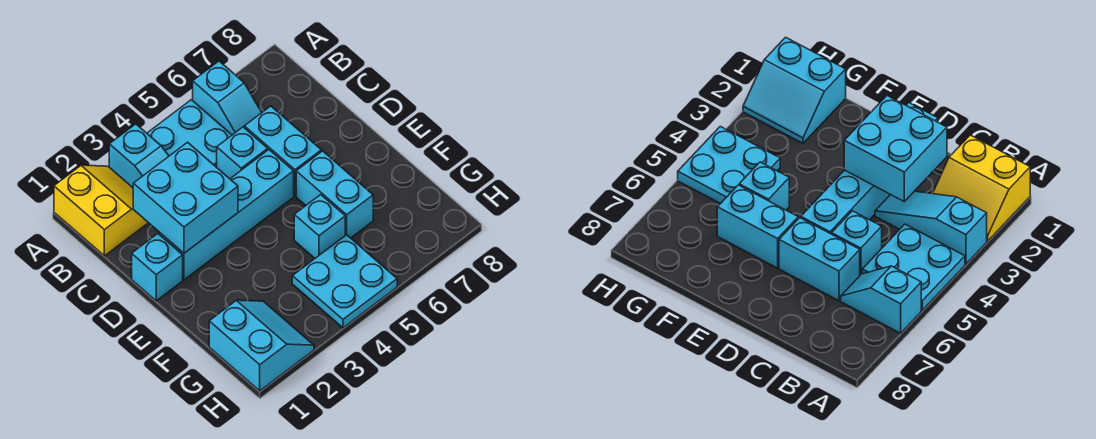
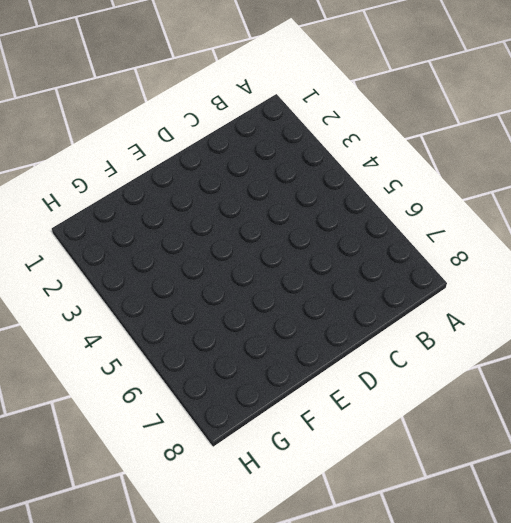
none -> yellow 2x2 slope [54,165,148,256]
none -> cyan 1x3 slope [109,124,169,188]
none -> cyan 2x2 plate [147,100,232,167]

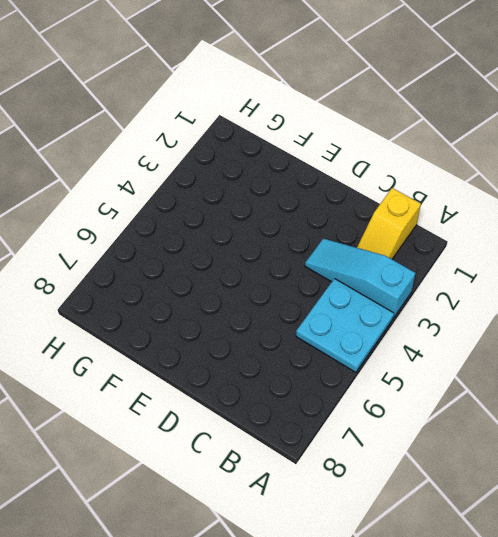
yellow 1x2 slope [357,188,421,259] -> yellow 2x2 slope [54,165,148,256]
none -> cyan 1x2 slope [193,61,262,135]
none -> cyan 1x1 brick [217,127,268,179]
none -> cyan 1x2 brick [244,106,321,196]

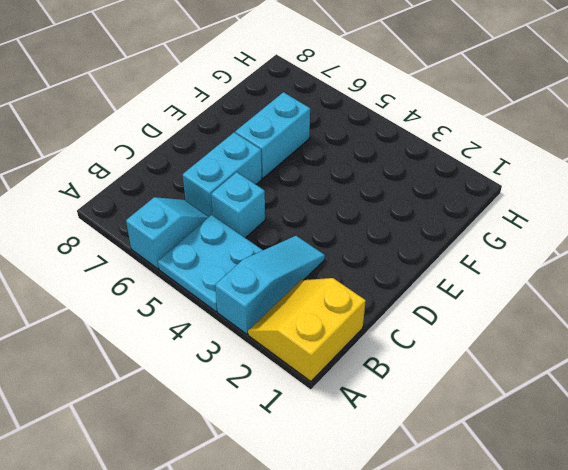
none -> cyan 1x1 brick [132,234,183,301]
none -> cyan 1x4 brick [159,150,294,280]
none -> cyan 1x1 brick [294,195,345,258]

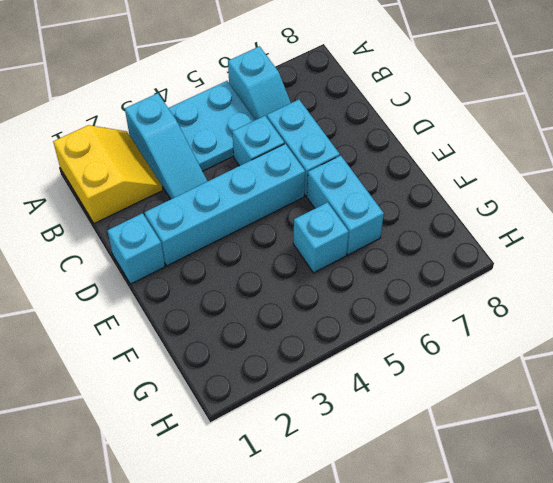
none -> cyan 2x2 slope [209,300,314,391]
none -> cyan 2x2 plate [292,235,397,328]
none -> cyan 2x2 brick [133,142,238,253]

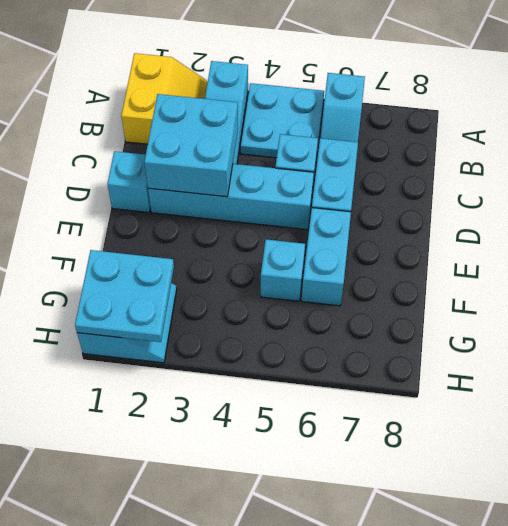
cyan 2x2 plate [75,250,174,342] -> cyan 2x2 plate moved to [292,235,397,328]

